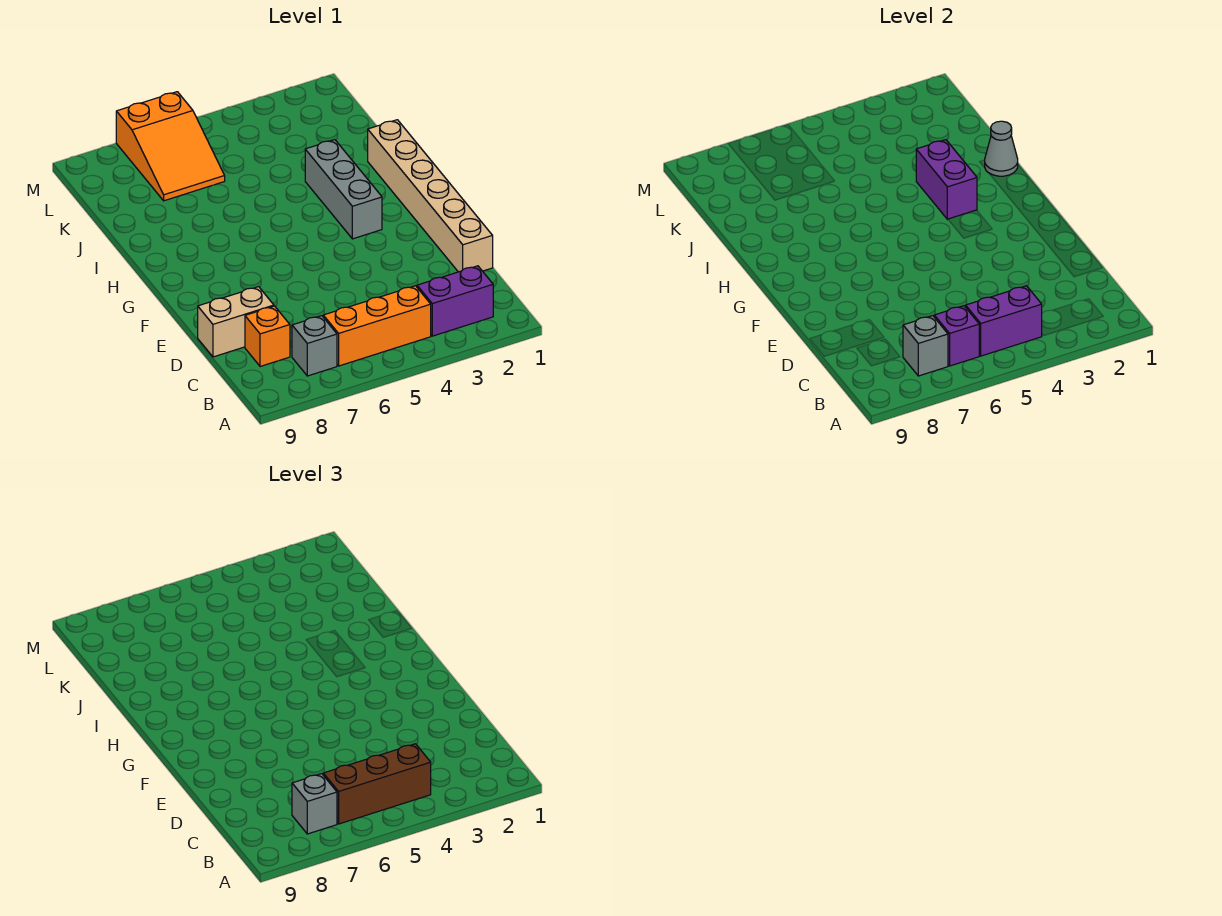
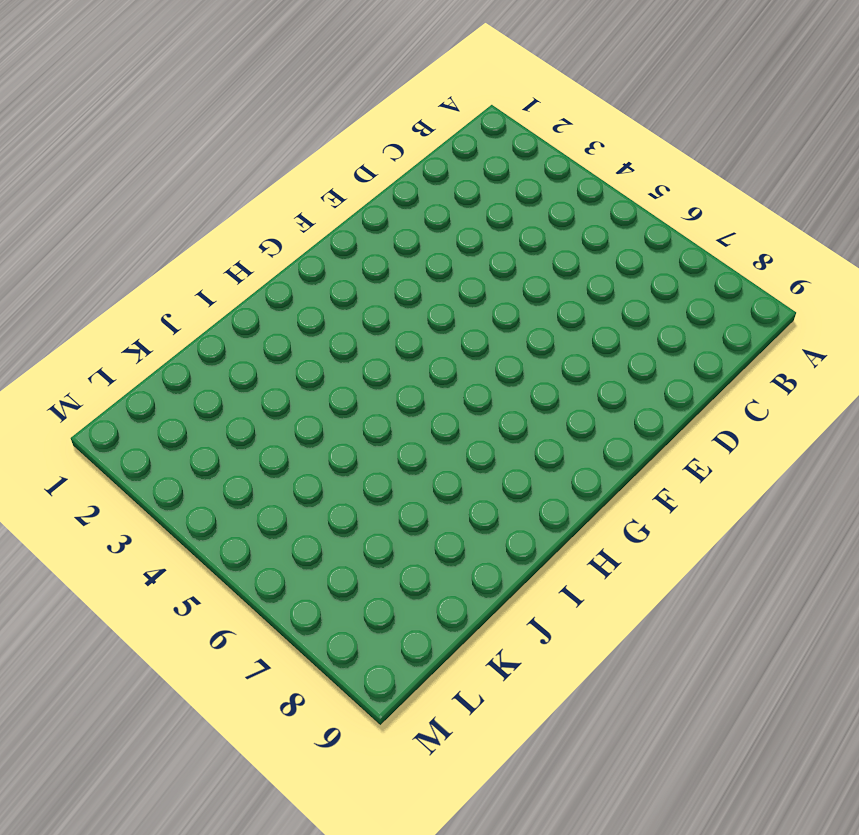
none -> purple 1x2 brick [417,266,493,336]
none -> orange 1x3 brick [323,286,431,366]
none -> grey 1x1 brick [292,316,337,376]

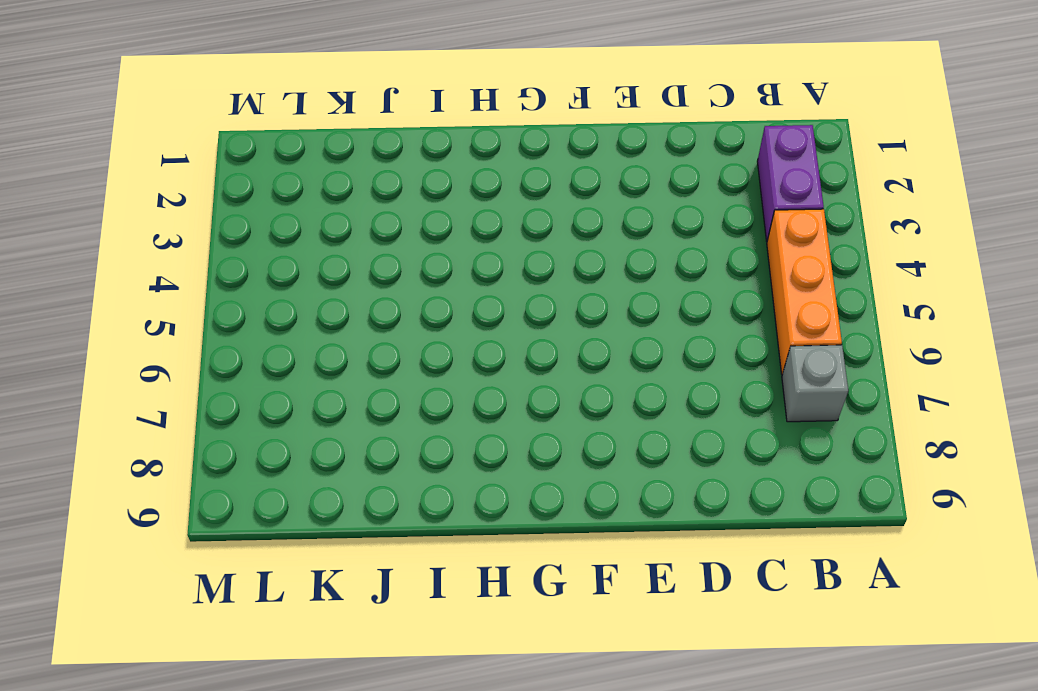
none -> orange 1x1 brick [245,306,290,366]
none -> tan 1x6 brick [368,120,493,272]
none -> tan 1x2 brick [198,287,274,357]

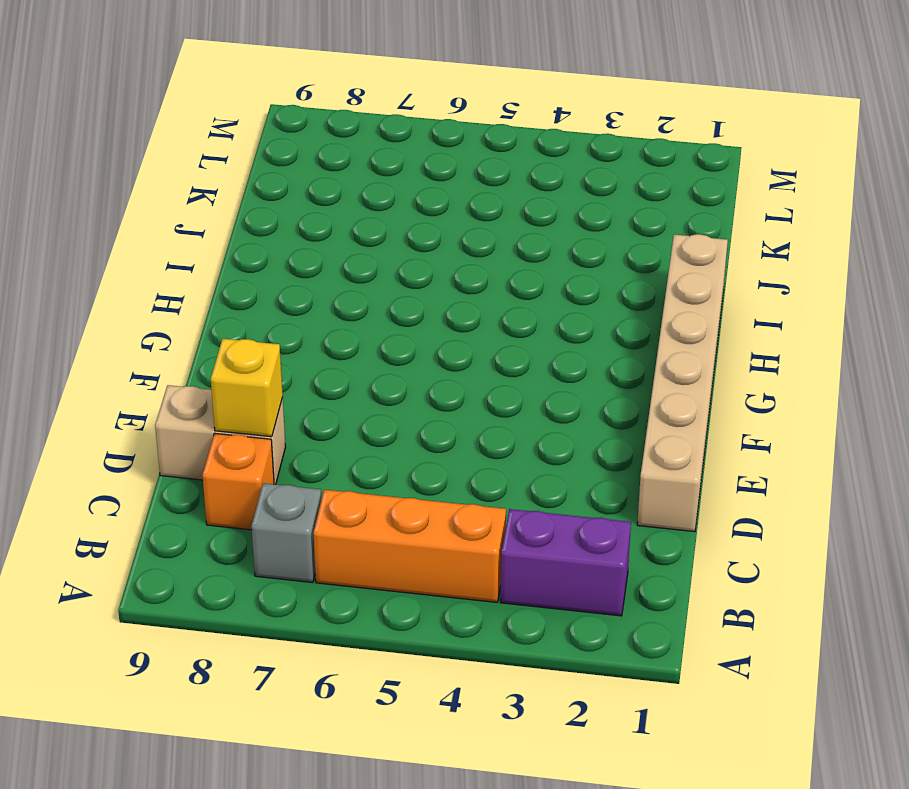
yellow 1x1 brick [211,339,283,437] -> none
none -> grey 1x3 brick [305,140,382,239]
none -> orange 2x3 slope [116,92,225,201]
none -> purple 1x2 brick [966,286,1042,356]

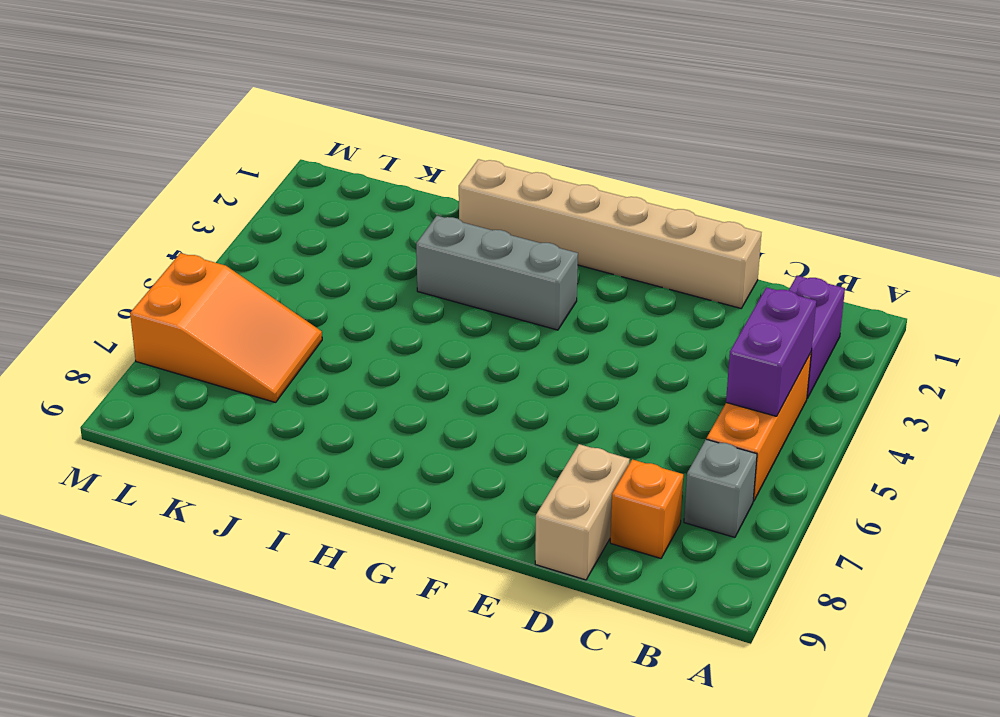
none -> purple 1x1 brick [934,306,979,366]
none -> grey 1x1 brick [903,316,948,376]
none -> purple 1x2 brick [916,140,977,219]

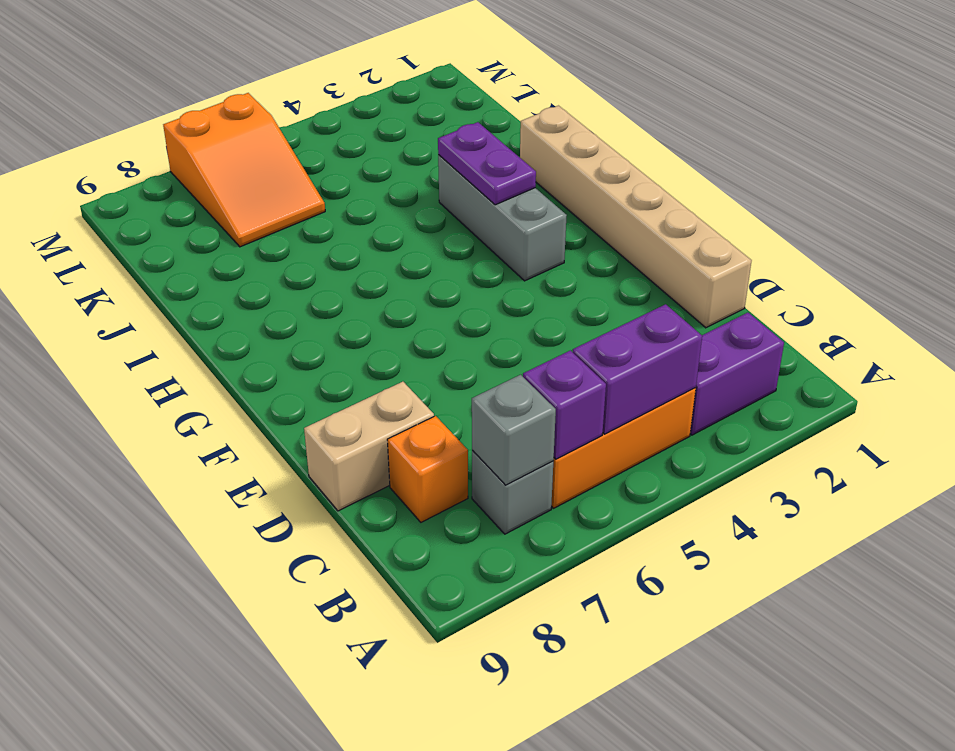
purple 1x2 plate [438,122,536,205] -> purple 1x2 brick [916,140,977,219]
none -> grey 1x1 cone [985,121,1018,176]
none -> brown 1x3 brick [323,744,431,824]
none -> grey 1x1 brick [292,774,337,834]

